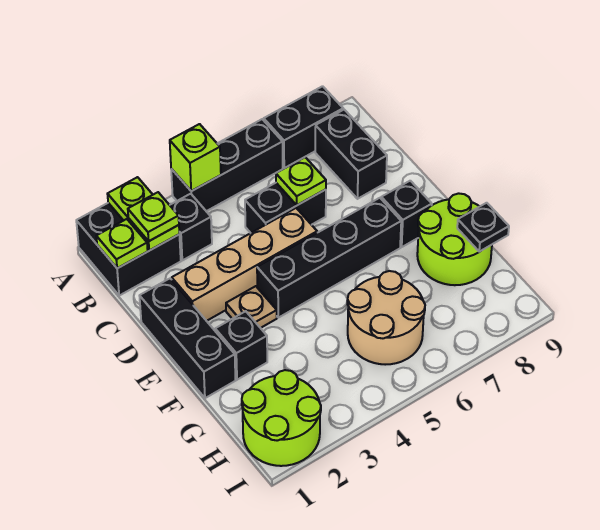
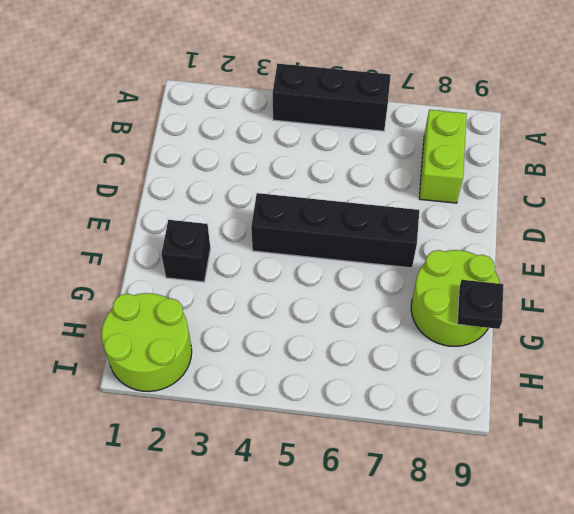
lime 1x2 brick [419,110,467,203] -> black 1x2 brick [315,110,387,199]
none -> black 2x2 brick [76,203,181,295]
none -> black 1x2 brick [264,86,343,168]
none -> black 1x1 brick [170,194,212,260]

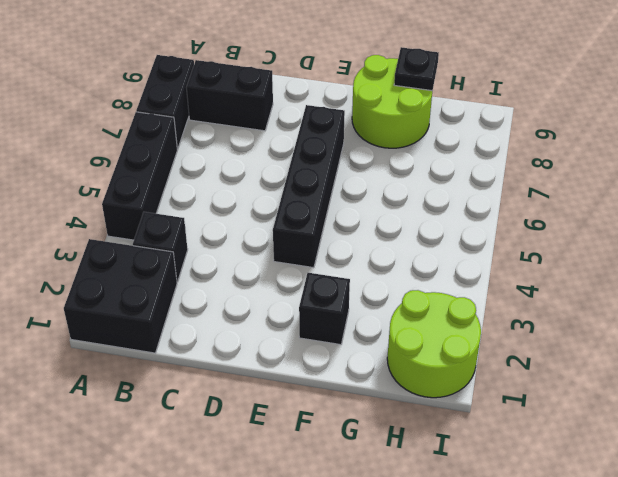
none -> black 1x2 brick [245,183,326,233]
none -> black 1x3 brick [140,279,236,398]
none -> tan 1x4 brick [172,208,317,321]

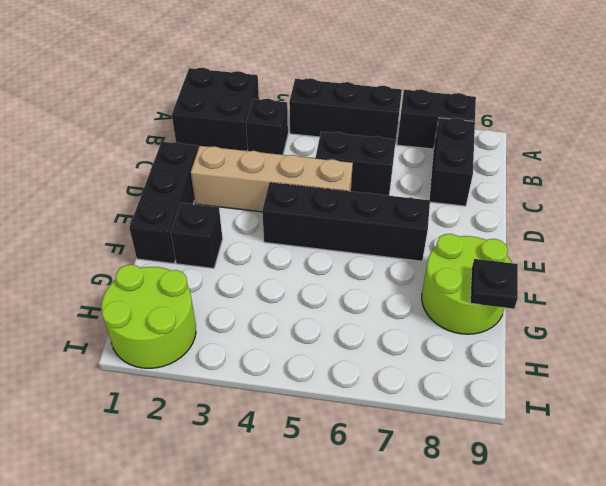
none -> tan 1x1 plate [226,286,277,328]
none -> black 1x1 brick [381,181,432,247]
none -> tan 2x2 round brick [347,271,425,365]

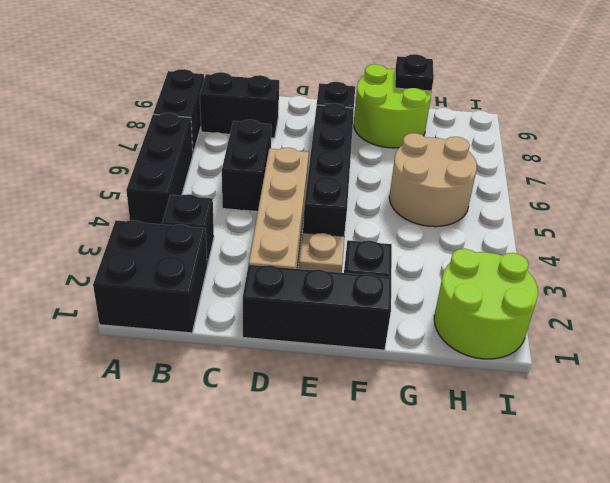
none -> lime 1x2 plate [108,177,179,251]
none -> lime 1x1 brick [170,124,221,191]
none -> lime 1x1 plate [96,219,148,268]

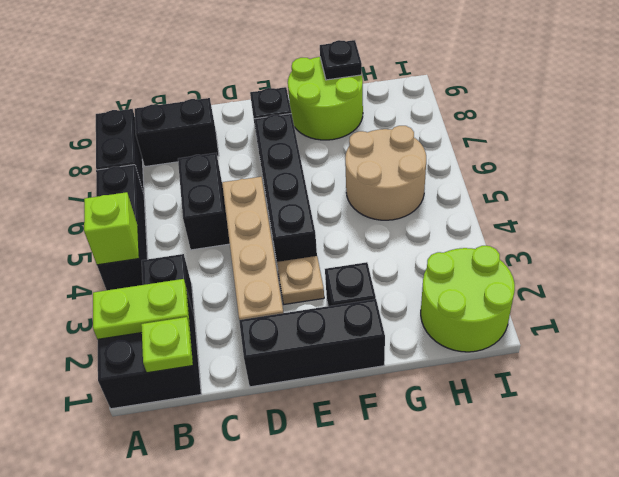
none -> lime 1x1 plate [276,157,326,205]
none -> lime 1x1 plate [128,192,179,241]

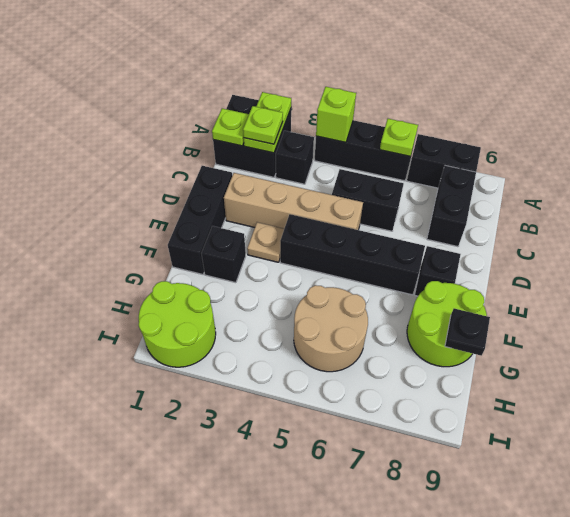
lime 1x1 plate [380,119,418,156] -> lime 1x1 plate moved to [276,157,326,205]

